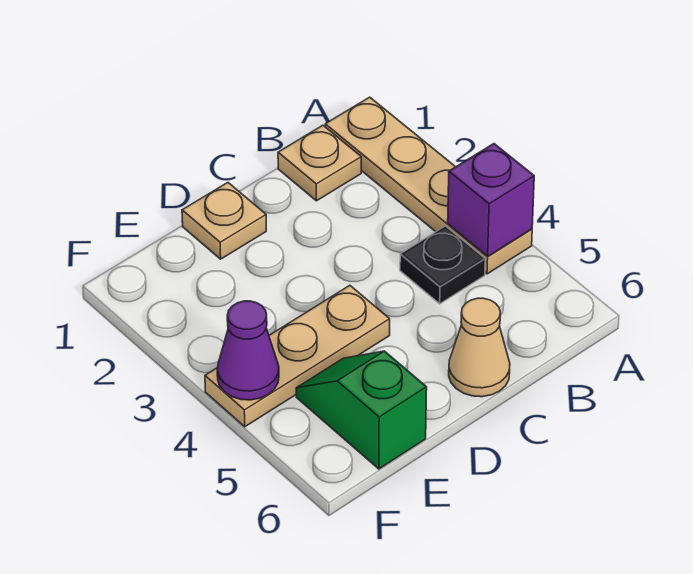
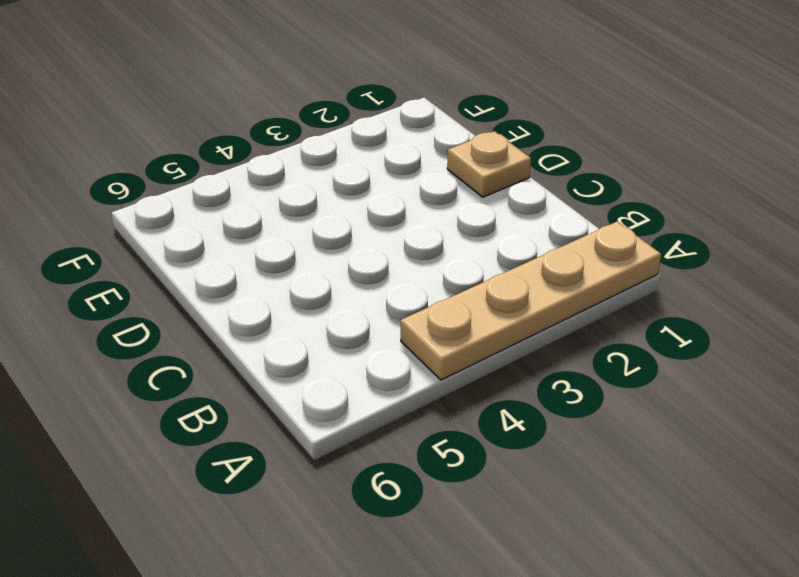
none -> tan 1x1 plate [278,125,361,201]
none -> black 1x1 plate [400,226,485,304]

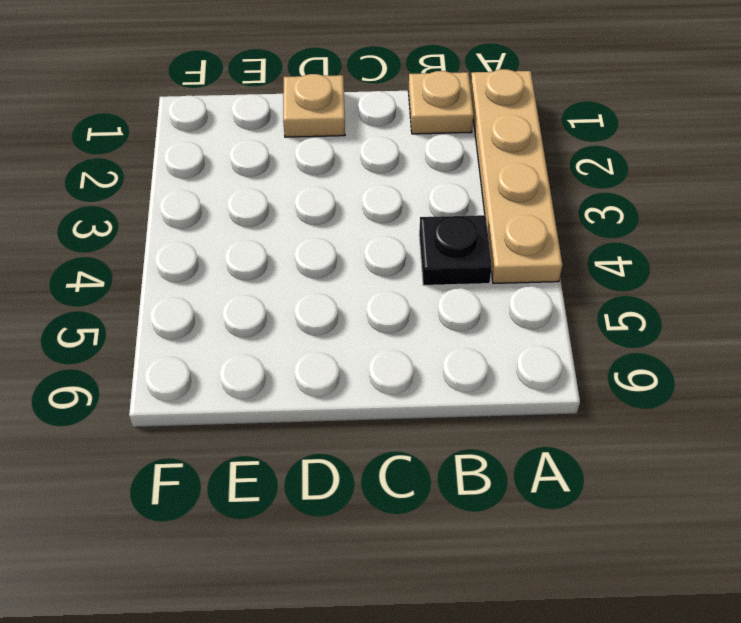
none -> tan 1x1 cone [449,298,510,397]
none -> tan 1x3 plate [205,285,390,427]

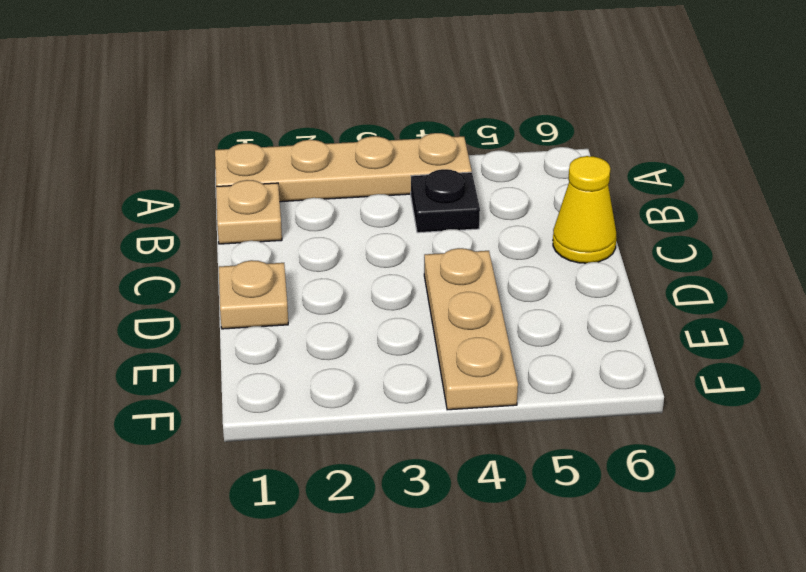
yellow 1x1 cone [553,156,617,263] -> tan 1x1 cone [449,298,510,397]
none -> green 1x2 slope [296,351,427,469]
none -> purple 1x1 brick [448,144,534,256]

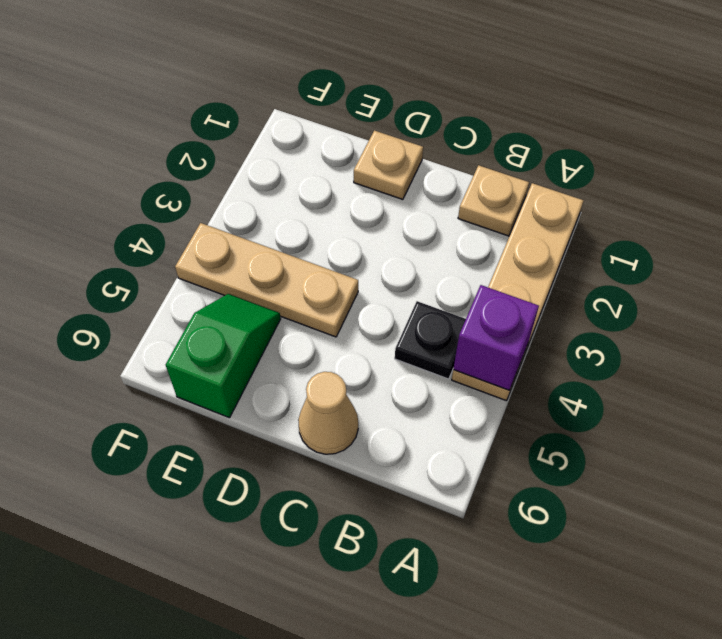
none -> purple 1x1 cone [217,301,279,400]

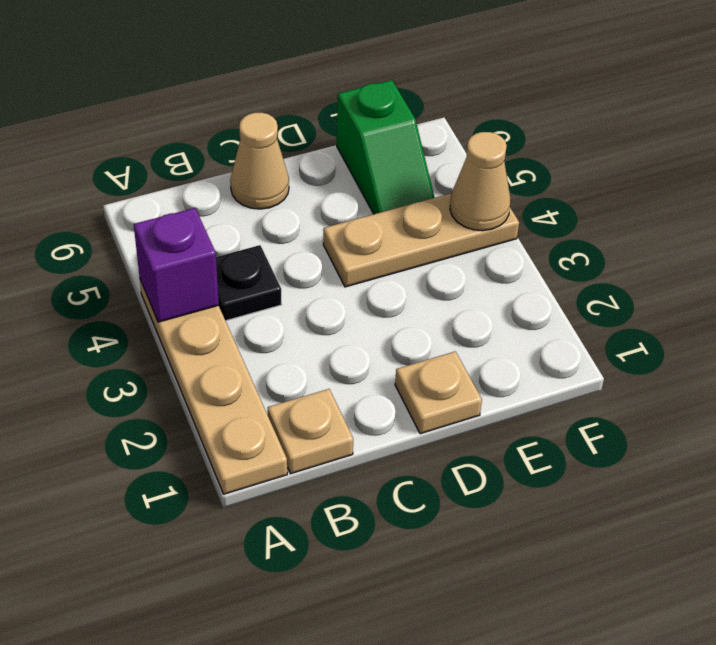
tan 1x1 cone [450,132,511,231] -> purple 1x1 cone [217,301,279,400]

